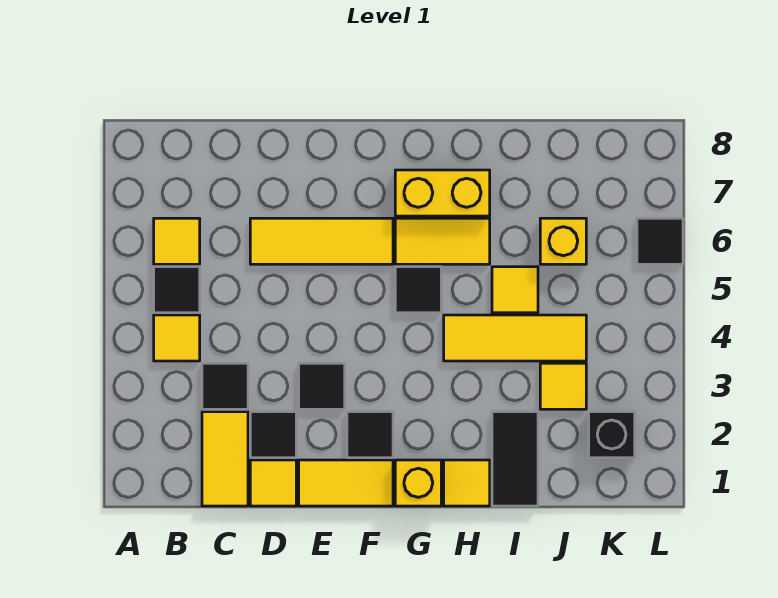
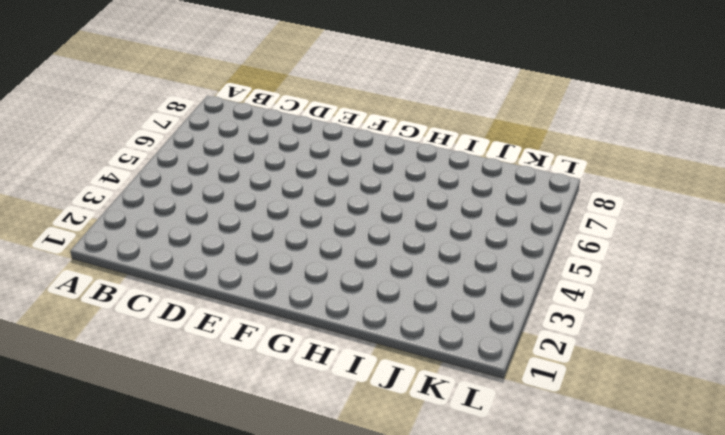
none -> yellow 1x1 tile [154,315,200,361]
none -> black 1x1 tile [154,267,200,313]
none -> yellow 1x1 tile [154,218,200,264]

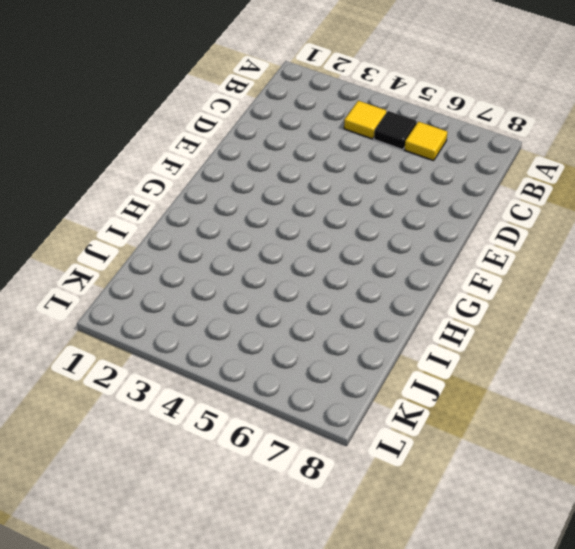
none -> yellow 1x2 tile [202,412,248,506]
none -> black 1x1 tile [202,363,248,409]
none -> yellow 1x1 tile [250,460,296,506]

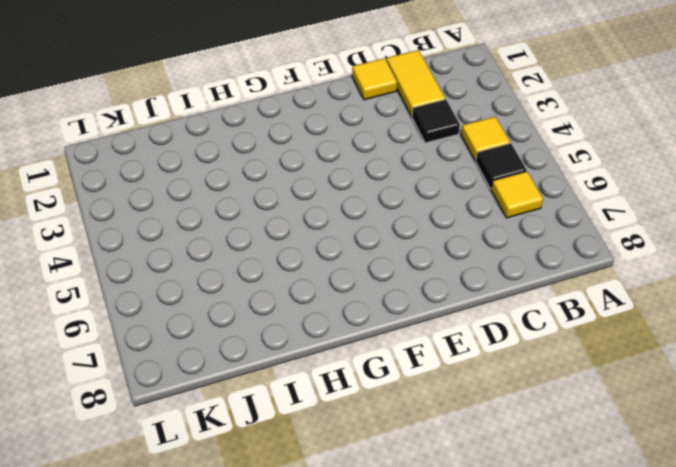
none -> black 1x1 tile [250,412,296,458]
none -> yellow 1x3 tile [250,218,393,264]
none -> yellow 1x2 tile [299,460,393,506]

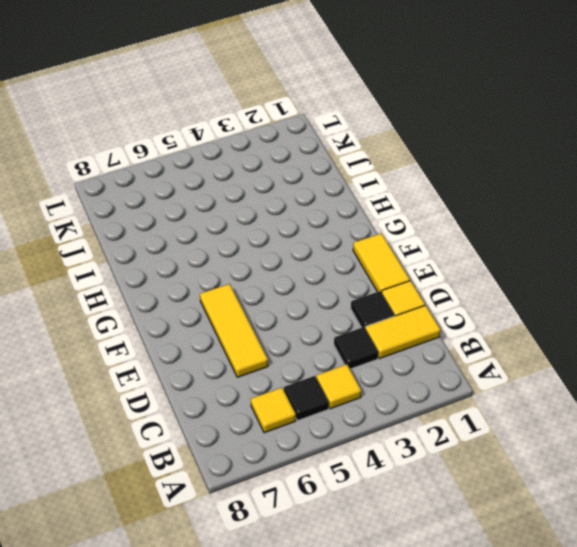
none -> black 1x1 tile [299,363,345,409]
none -> black 1x1 tile [347,412,393,458]
none -> yellow 1x1 brick [395,460,441,506]

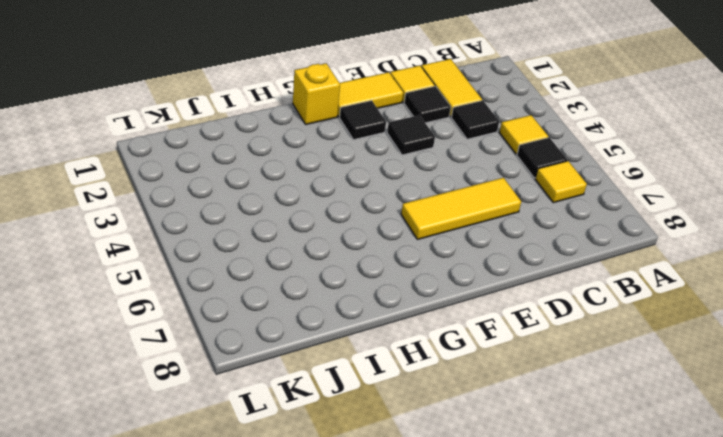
none -> black 1x1 tile [395,267,441,313]
none -> yellow 1x2 tile [395,218,490,264]
none -> yellow 1x2 brick [395,170,490,216]

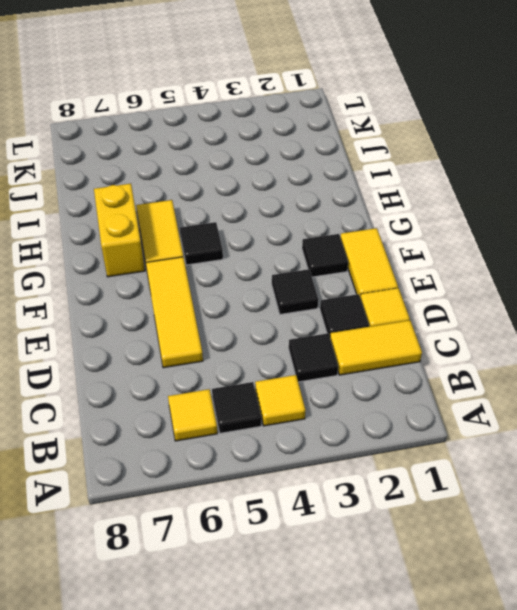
none -> yellow 1x1 brick [395,460,441,506]
none -> yellow 1x1 tile [444,460,490,506]
none -> yellow 1x3 tile [444,315,586,361]

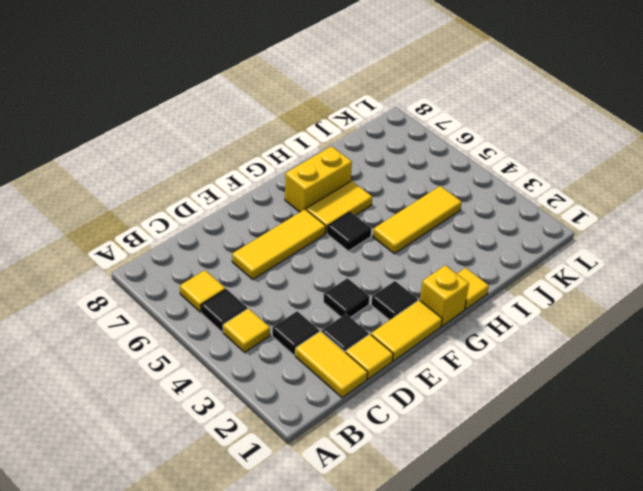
none -> black 1x2 tile [492,412,538,506]
none -> yellow 1x1 tile [492,267,538,313]
none -> yellow 1x1 tile [540,363,586,409]

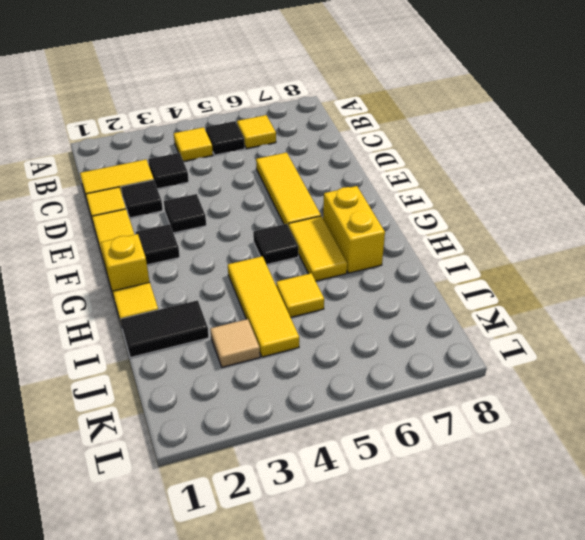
tan 1x1 tile [210,319,260,367] -> yellow 1x1 tile [540,363,586,409]
none -> yellow 1x1 brick [540,218,586,264]
none -> black 1x1 brick [589,412,635,458]
none -> black 1x1 tile [637,218,683,264]

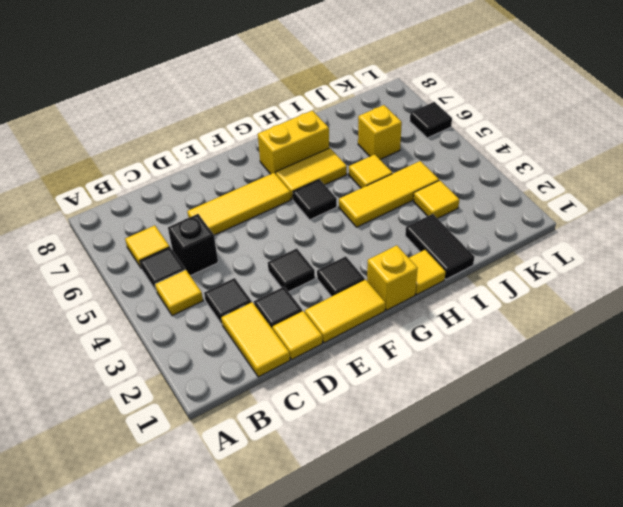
black 1x1 brick [168,214,218,276] -> black 1x1 brick moved to [589,412,635,458]

